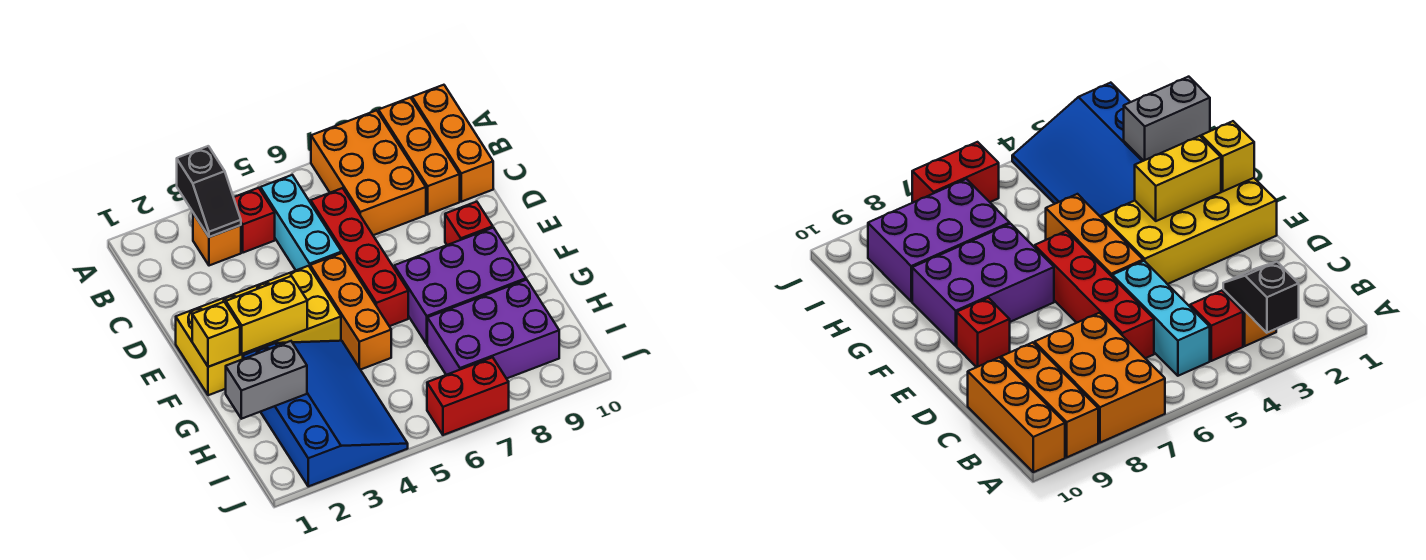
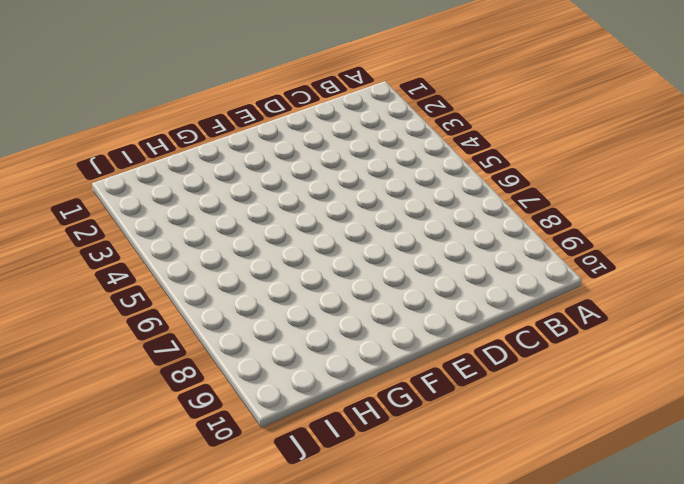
none -> orange 2x3 brick [311,110,426,235]
none -> orange 1x3 brick [378,98,460,214]
none -> orange 1x3 brick [412,85,493,202]

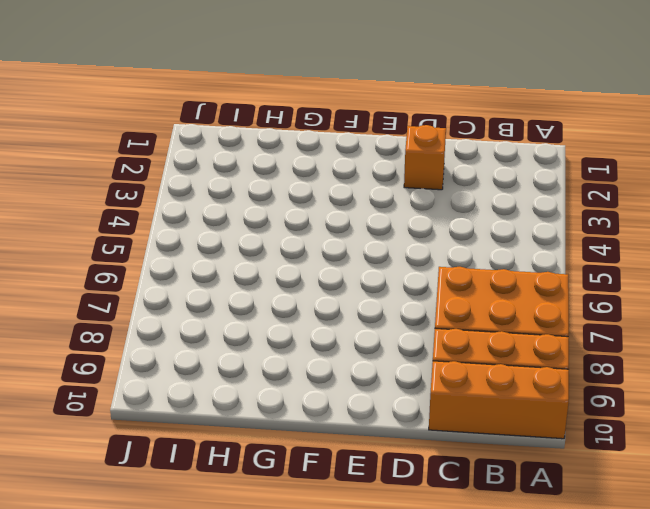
orange 1x1 brick [404,125,446,190] -> orange 1x1 brick moved to [193,213,241,266]
none -> red 1x1 brick [234,188,275,253]
none -> cyan 1x3 brick [260,175,342,270]
none -> red 1x4 brick [311,188,408,326]

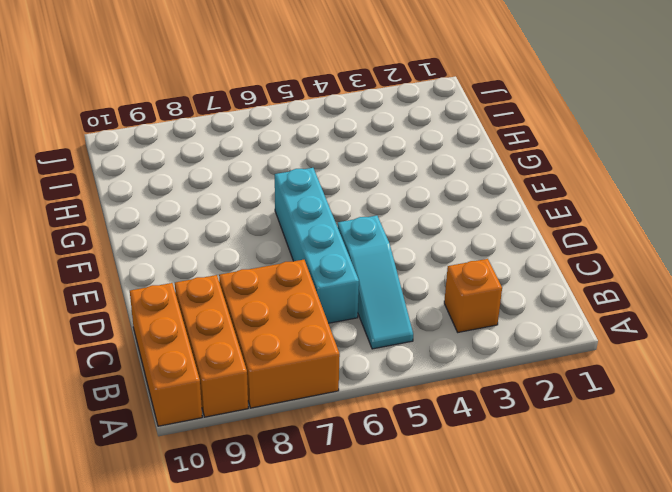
cyan 1x3 slope [338,216,413,349] -> cyan 1x3 brick [260,175,342,270]
cyan 1x4 brick [275,168,359,323] -> red 1x4 brick [311,188,408,326]
none -> red 1x1 brick [234,188,275,253]
none -> yellow 2x4 brick [176,266,341,395]
none -> orange 1x3 brick [310,253,391,370]

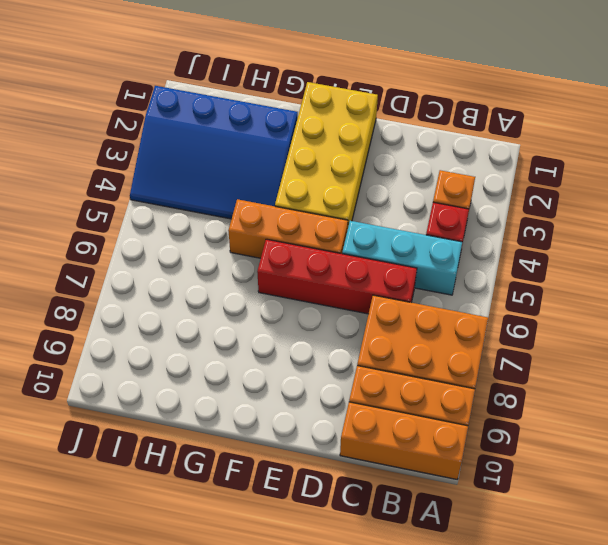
none -> red 1x1 brick [445,202,493,245]
none -> purple 2x3 brick [394,228,526,344]
none -> purple 2x3 brick [427,280,559,379]

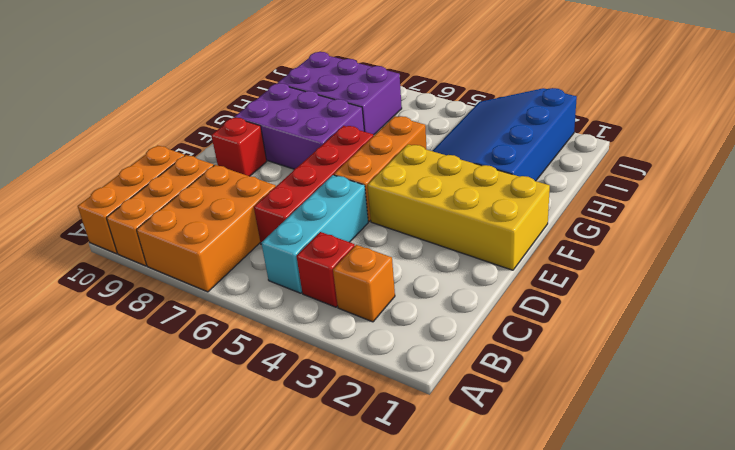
none -> red 1x2 brick [427,357,509,435]
none -> black 1x2 slope [177,146,241,237]
none -> yellow 1x1 brick [192,302,240,367]

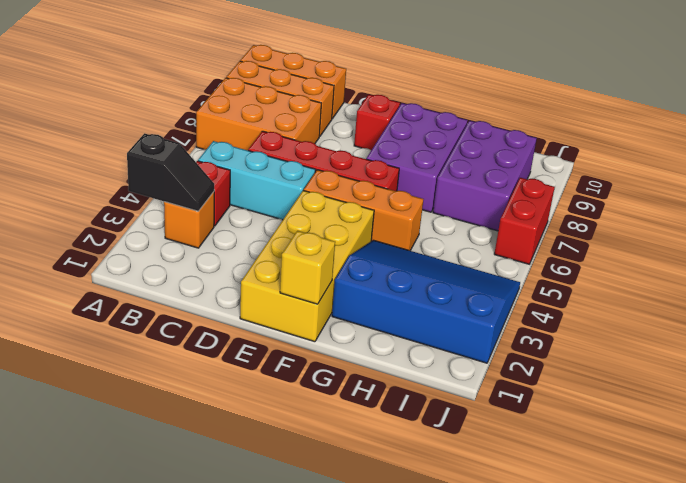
none -> yellow 1x2 brick [226,276,307,354]
none -> grey 1x2 brick [226,341,307,419]

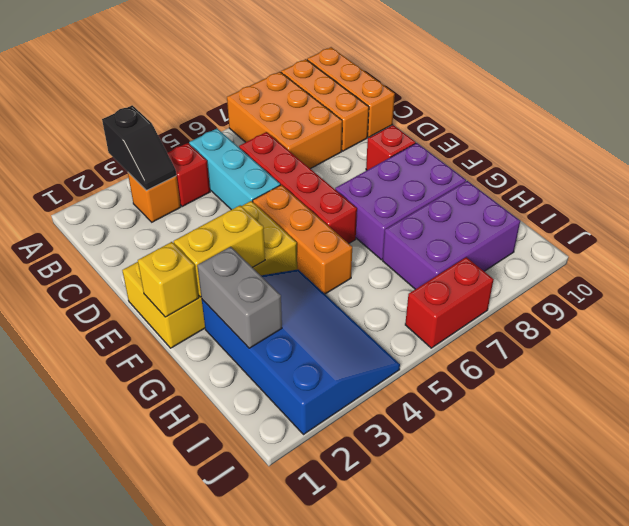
grey 1x2 brick [197,247,282,348] -> grey 1x2 brick turned to [226,341,307,419]

